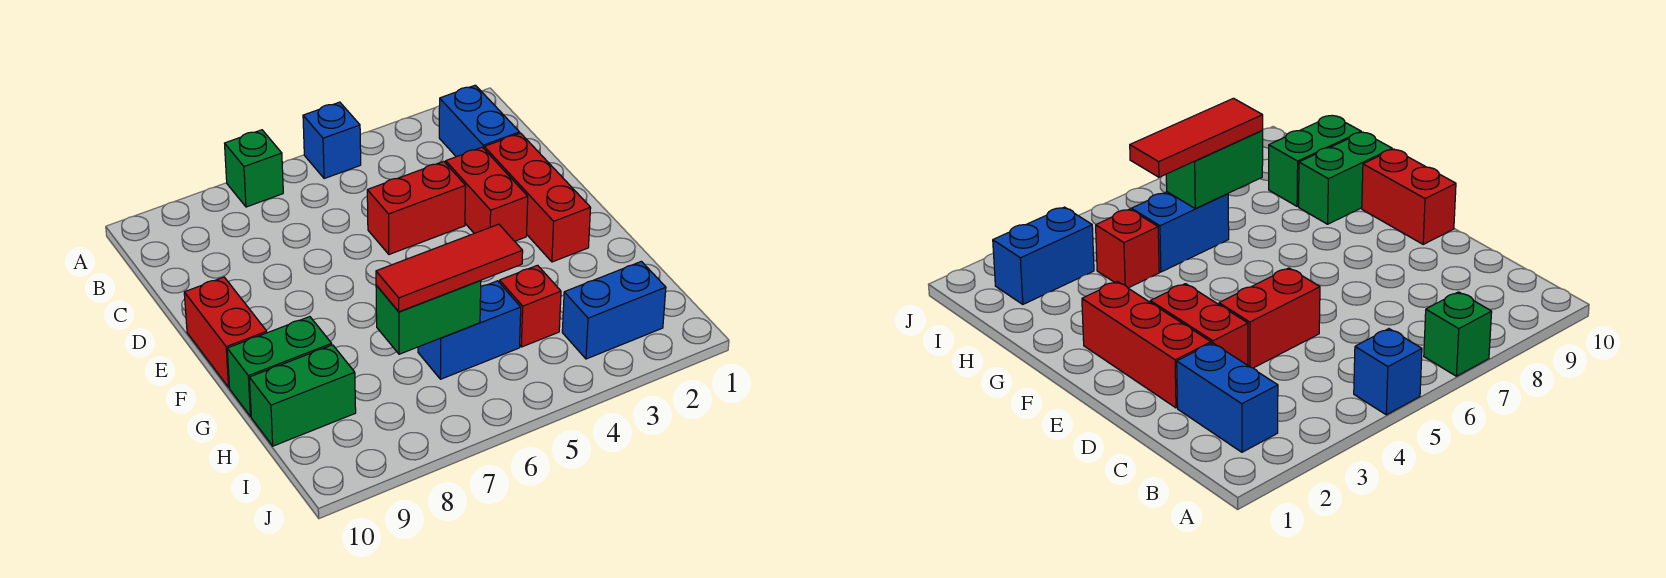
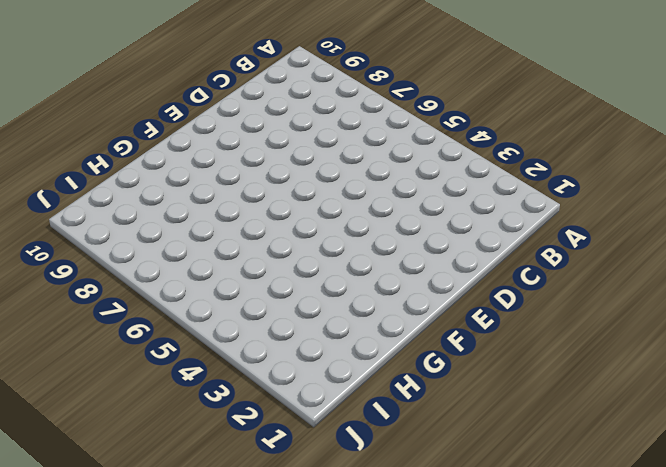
none -> blue 1x1 brick [303,102,361,179]
none -> green 1x1 brick [225,130,283,207]
none -> blue 1x2 brick [439,85,520,157]

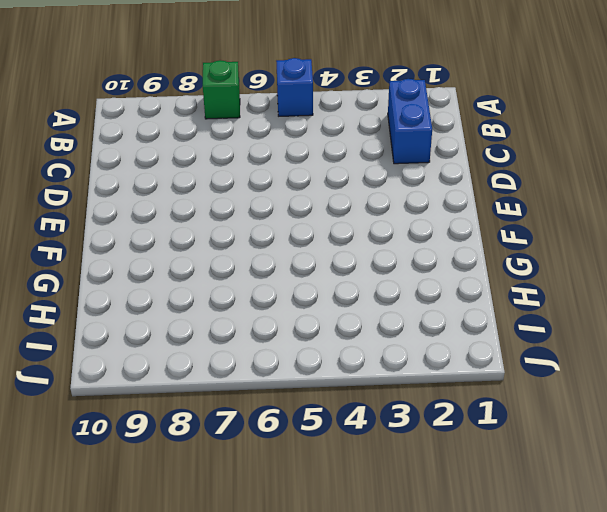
none -> red 1x3 brick [484,133,591,262]
none -> red 1x2 brick [446,147,528,241]
none -> red 1x2 brick [367,161,466,254]

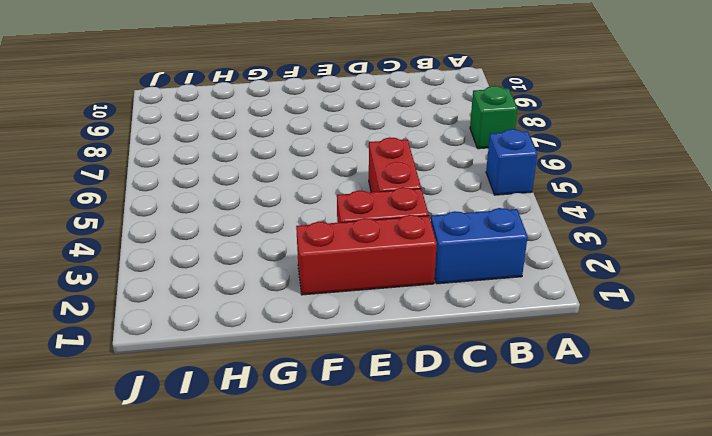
none -> red 1x2 brick [184,277,267,387]
none -> green 1x2 brick [227,317,332,417]
none -> red 1x1 brick [499,265,561,347]

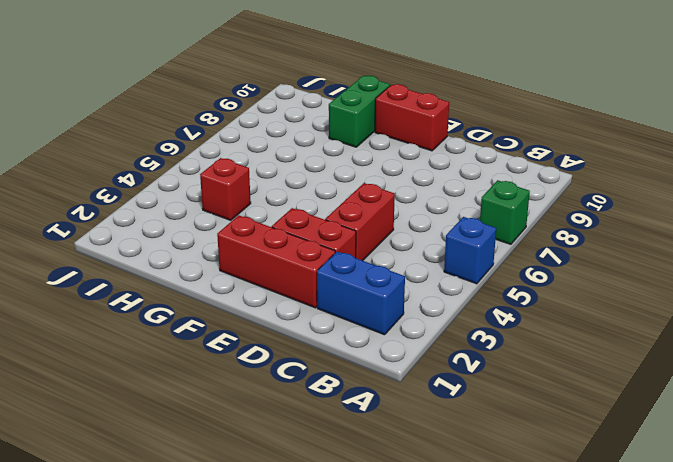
none -> blue 1x2 brick [418,281,521,379]
none -> green 1x2 brick [249,345,356,446]
none -> blue 1x2 brick [562,261,666,359]

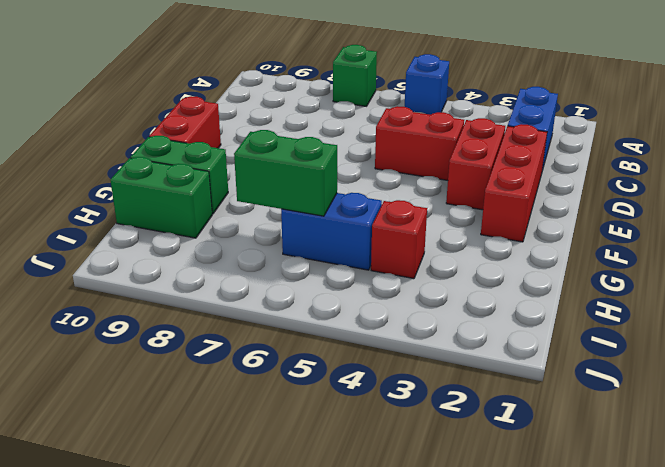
none -> blue 1x2 brick [562,261,666,359]
none -> red 1x3 tile [376,224,523,312]

